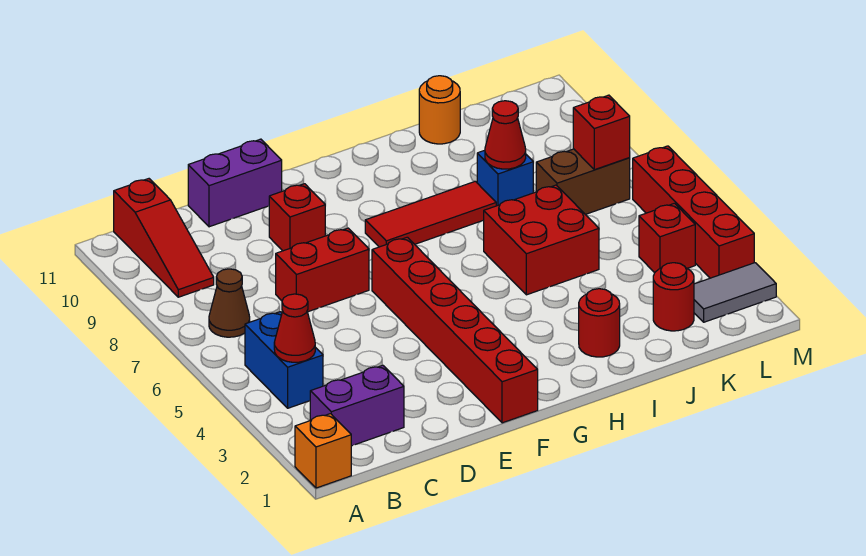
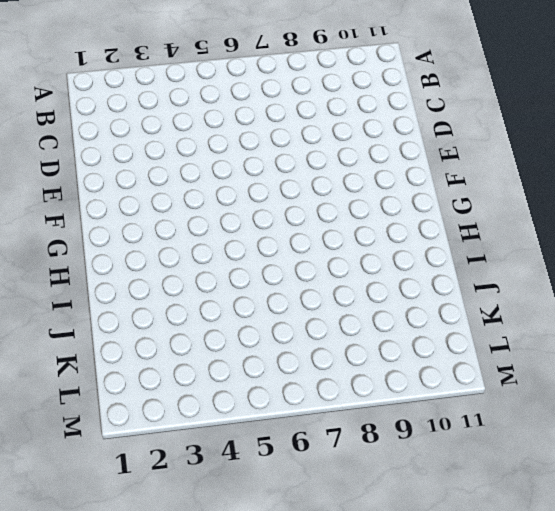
none -> orange 1x1 brick [295,414,351,488]
none -> purple 1x2 brick [310,365,404,446]
none -> blue 1x2 brick [245,312,323,408]

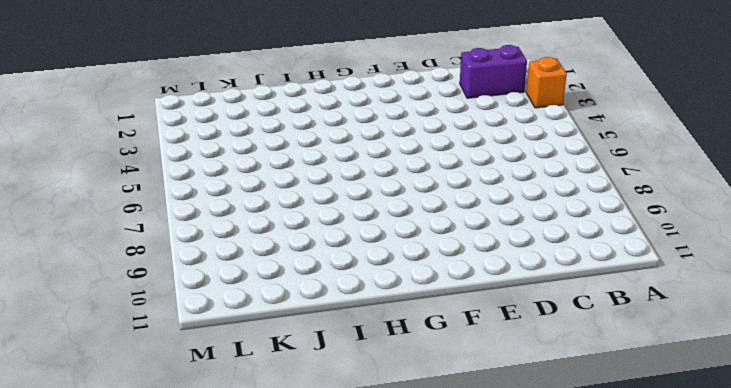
orange 1x1 brick [526,57,567,108] -> orange 1x1 brick moved to [295,414,351,488]
none -> blue 1x2 brick [245,312,323,408]
none -> brown 1x1 cone [209,269,250,337]
none -> red 1x3 slope [114,179,214,297]

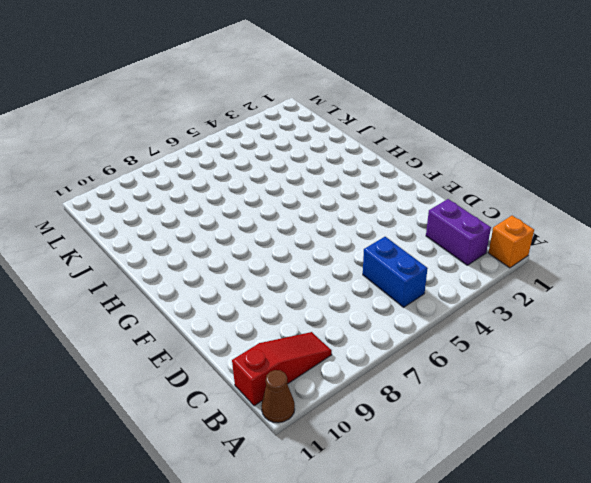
brown 1x1 cone [261,370,295,423] -> brown 1x1 cone moved to [209,269,250,337]
blue 1x2 brick [363,237,428,307] -> blue 1x2 brick turned to [245,312,323,408]
none -> red 1x2 brick [276,228,369,312]
none -> purple 1x2 brick [188,139,282,227]
none -> red 1x1 brick [269,184,325,251]

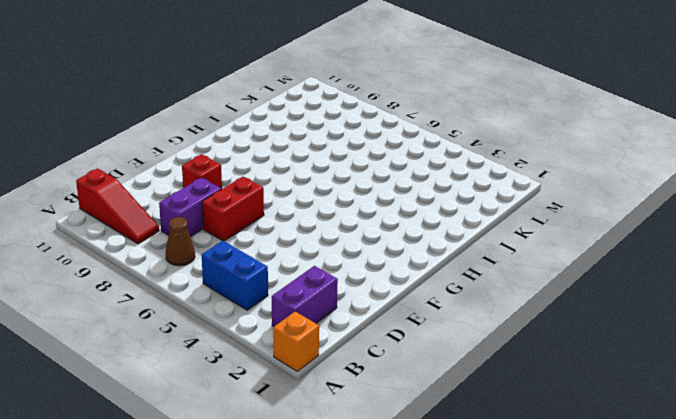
purple 1x2 brick [159,177,221,237] -> purple 1x2 brick moved to [188,139,282,227]
none -> red 1x6 brick [372,237,538,423]
none -> red 1x3 tile [365,181,496,247]
none -> red 1x1 round brick [579,289,620,357]

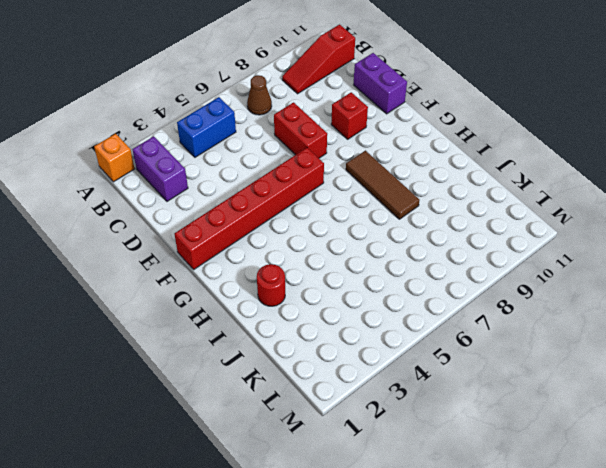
brown 1x3 tile [346,151,419,219] -> red 1x3 tile [365,181,496,247]
none -> red 2x2 brick [484,185,599,295]
none -> blue 1x1 brick [477,150,533,206]
none -> orange 1x1 round brick [419,76,460,144]

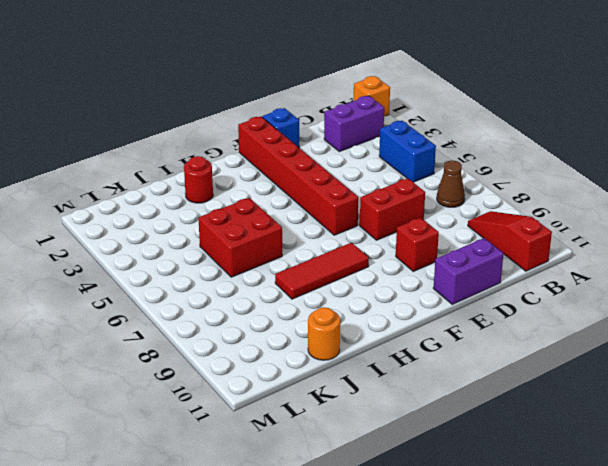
blue 1x1 brick [262,108,299,147] -> blue 1x1 brick moved to [477,150,533,206]
none -> red 1x1 round brick [653,263,694,331]
none -> brown 1x2 brick [536,149,630,214]
none -> grey 1x2 tile [694,263,776,322]

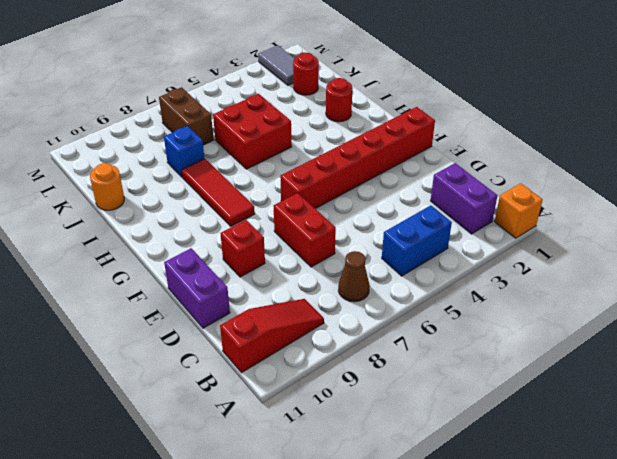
none -> red 1x1 brick [639,203,695,273]
none -> red 1x4 brick [633,146,754,278]
none -> red 1x1 cone [274,294,315,362]

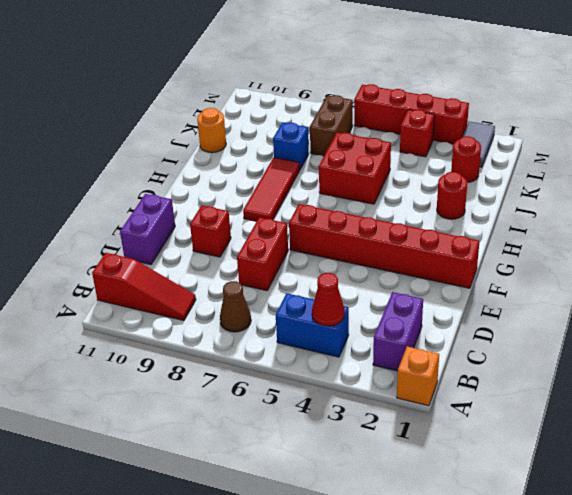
none -> red 1x1 cone [485,101,526,169]
none -> red 1x1 brick [573,95,630,170]

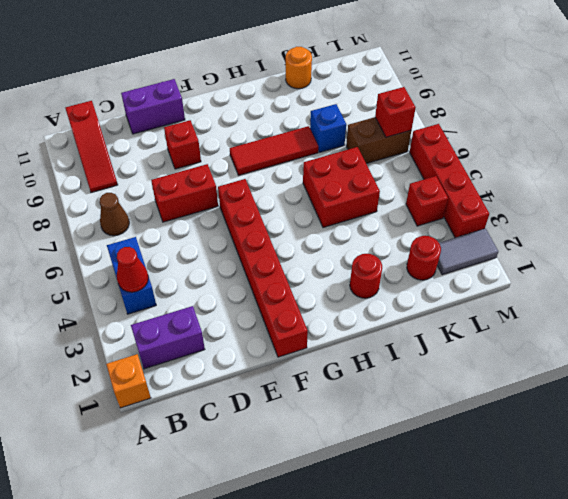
none -> red 1x1 cone [485,101,526,169]

